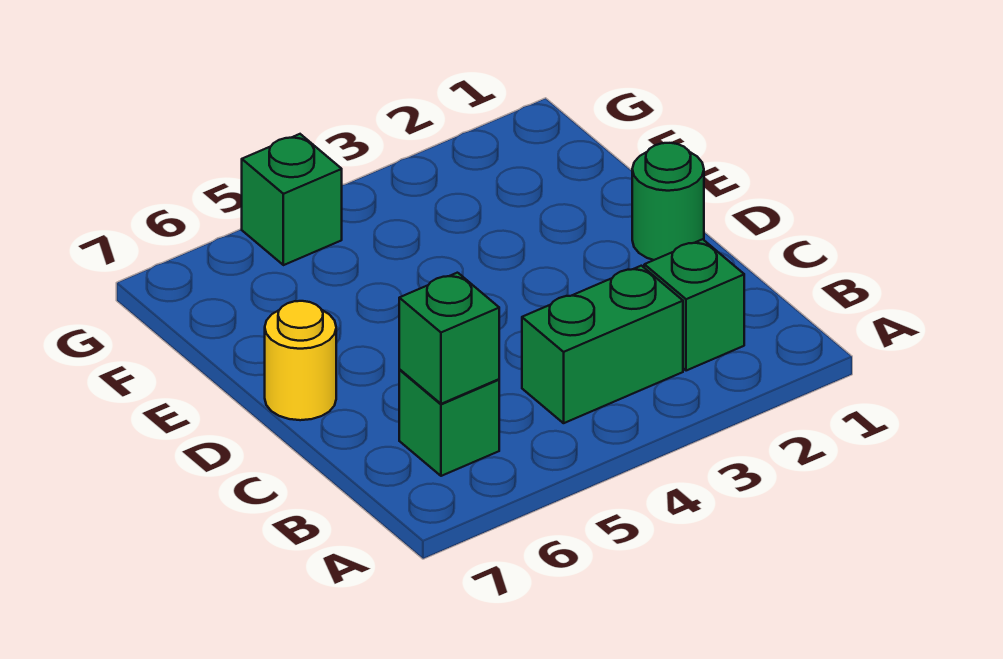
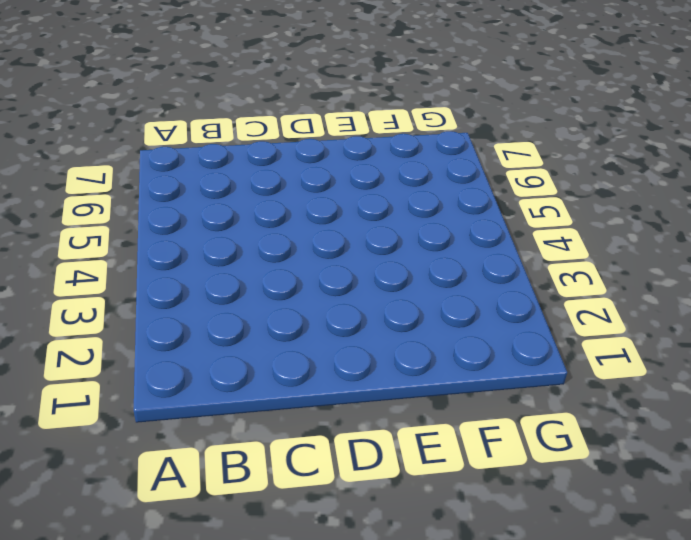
none -> green 1x1 brick [644,239,744,371]
none -> green 1x2 brick [522,266,683,423]

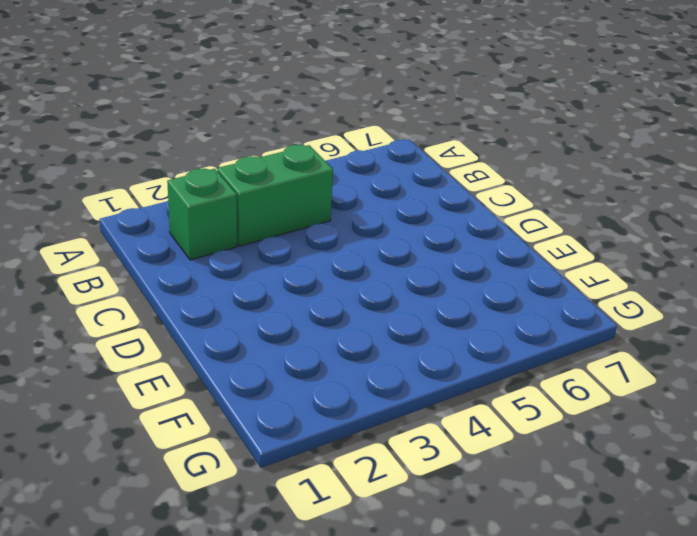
none -> green 1x1 brick [399,370,499,476]
none -> green 1x1 round brick [632,143,704,260]

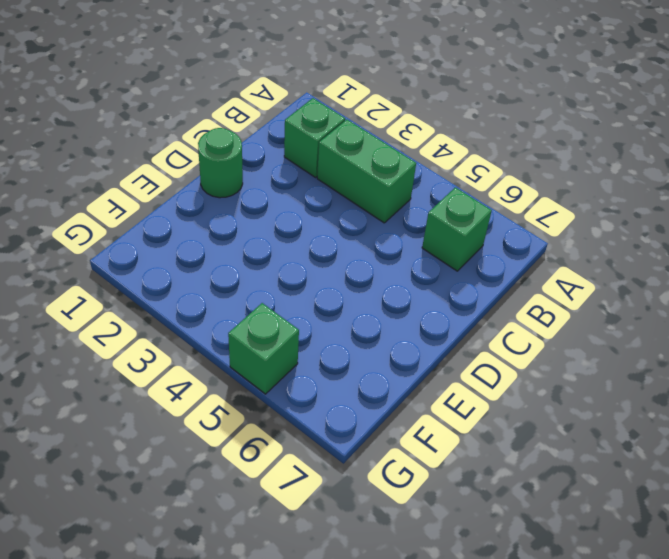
none -> yellow 1x1 round brick [265,301,336,420]
none -> green 1x1 brick [399,273,499,404]

